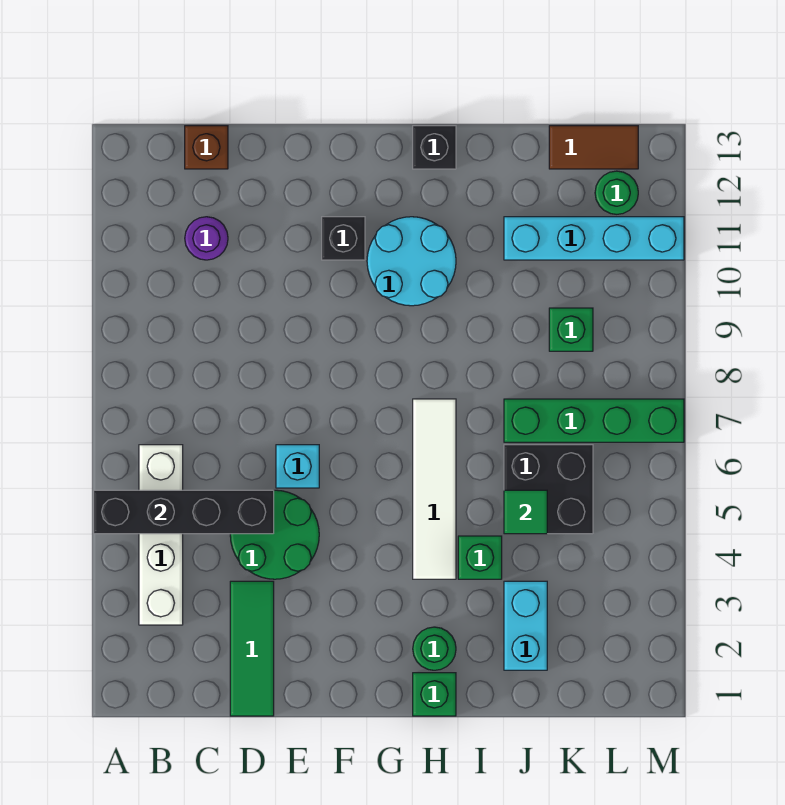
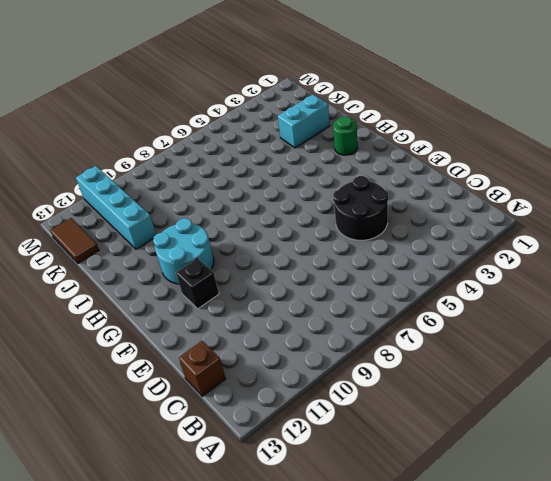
black 2x2 round brick [333,176,388,240] -> green 2x2 round brick [230,490,319,579]
none -> white 1x4 brick [139,445,183,625]
none -> purple 1x1 round brick [185,217,228,260]
none -> green 1x3 tile [230,581,274,716]

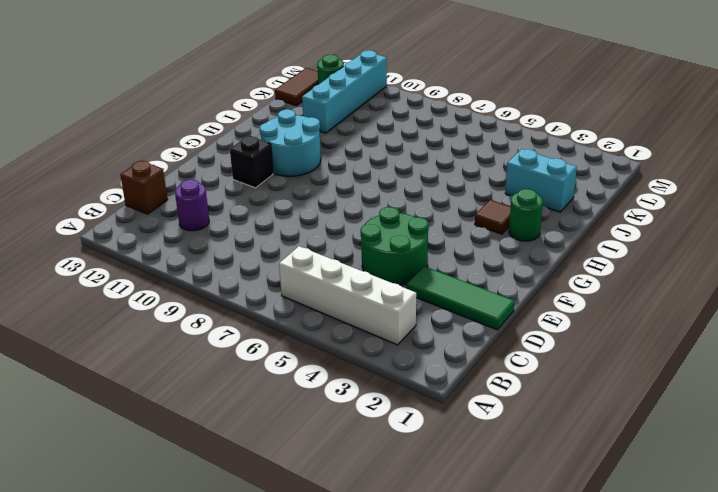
brown 1x1 tile [475,200,511,234] -> none
none -> cyan 1x1 brick [276,445,319,488]
none -> green 1x1 brick [413,673,456,716]
none -> white 1x4 tile [413,399,456,579]

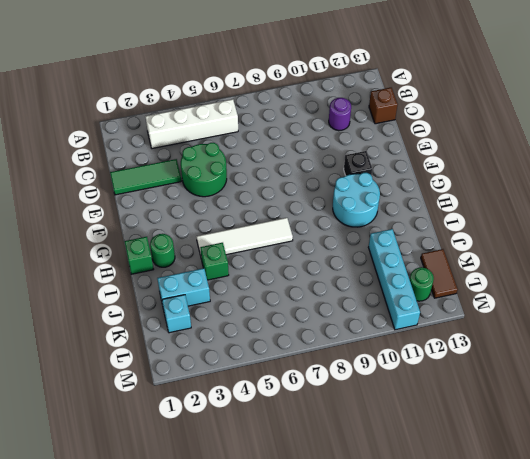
cyan 1x1 brick [162,295,191,333] -> cyan 1x1 brick moved to [276,445,319,488]
none -> black 1x1 brick [413,126,456,169]
none -> black 2x2 brick [504,445,593,534]
none -> green 1x4 brick [504,399,684,442]

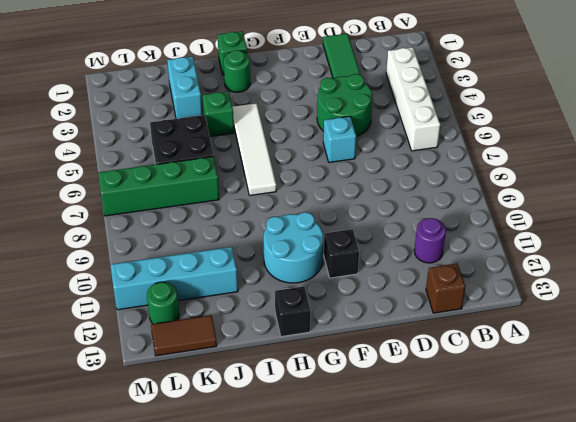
none -> green 1x1 brick [549,308,593,351]
none -> black 1x4 brick [94,490,274,534]
none -> green 1x1 tile [504,490,547,534]

